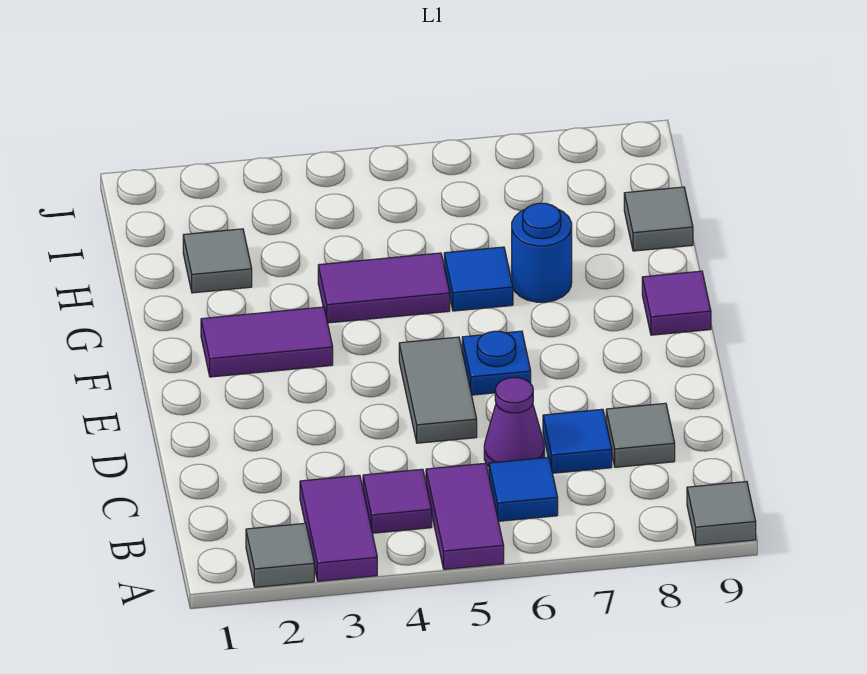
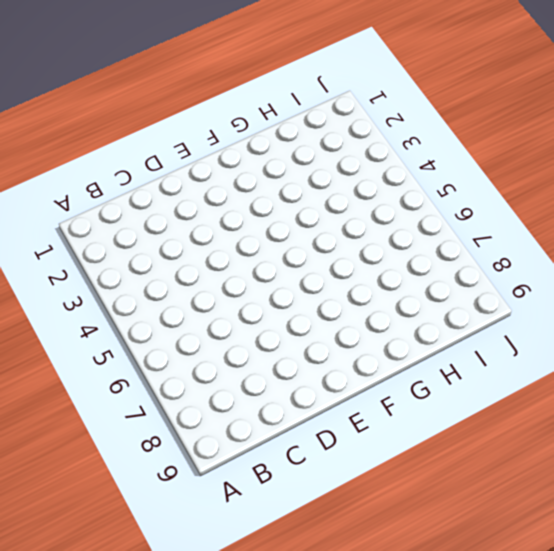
none -> grey 1x1 tile [246,523,314,587]
none -> purple 1x2 tile [300,475,377,581]
none -> purple 1x2 tile [426,463,504,569]

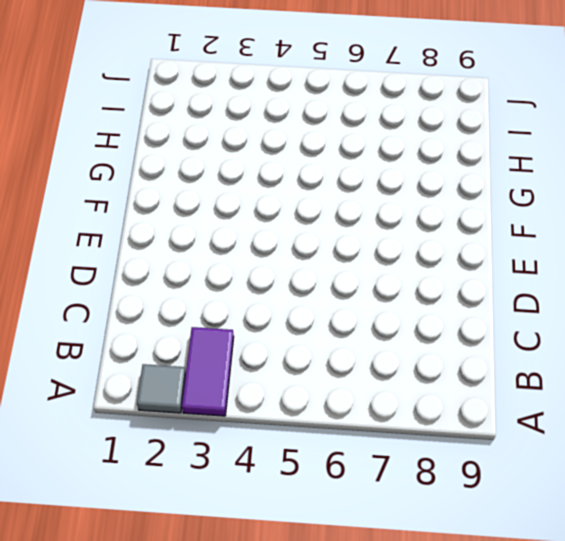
none -> purple 1x2 tile [426,463,504,569]
none -> grey 1x1 tile [687,482,756,546]
none -> purple 1x1 tile [363,469,432,533]

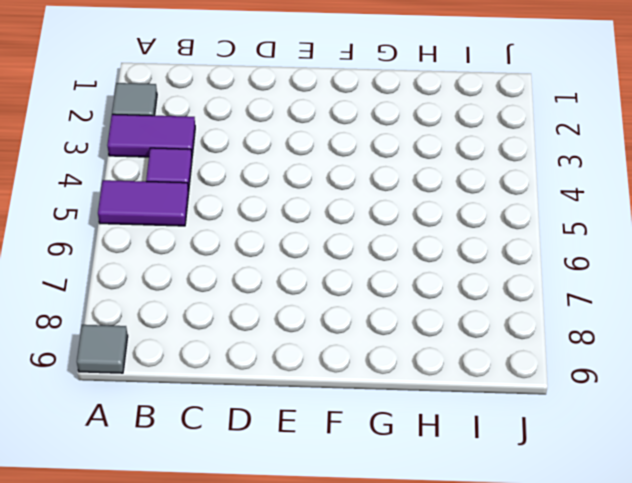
none -> blue 1x1 tile [489,457,558,521]
none -> purple 1x1 cone [484,378,544,467]
none -> blue 1x1 tile [543,409,612,473]

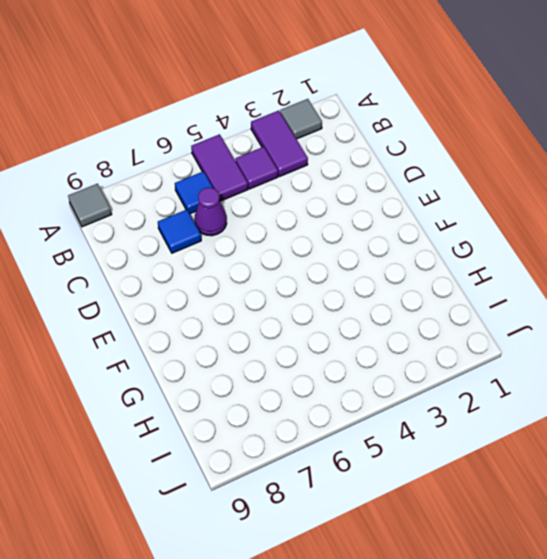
none -> grey 1x1 tile [606,403,675,467]
none -> grey 1x2 tile [399,337,477,443]
none -> blue 1x1 plate [462,331,531,395]

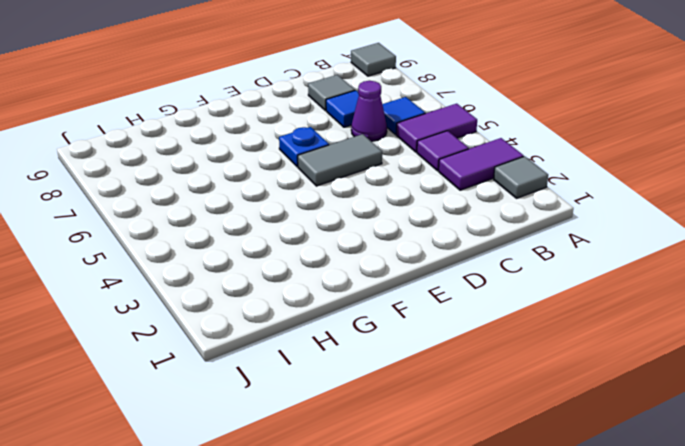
none -> purple 1x2 tile [201,307,333,377]
none -> purple 1x1 tile [642,271,711,335]
none -> purple 1x2 tile [318,253,450,323]

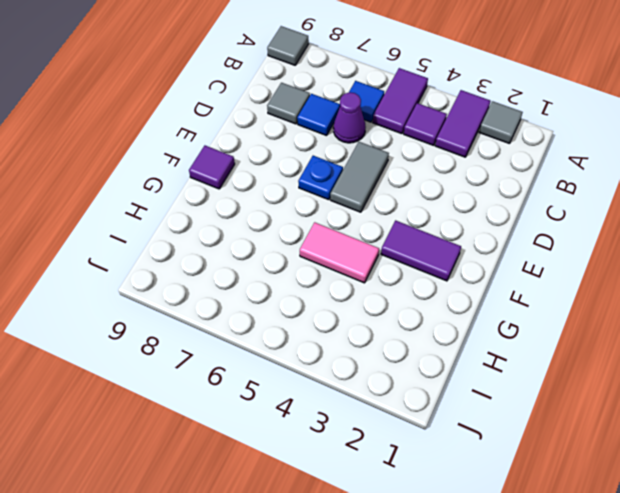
pink 1x2 tile [300,222,379,283] -> purple 1x2 tile [318,253,450,323]
none -> blue 1x1 tile [444,247,513,311]
none -> blue 1x1 round brick [512,203,572,302]
none -> grey 1x1 tile [183,229,252,293]

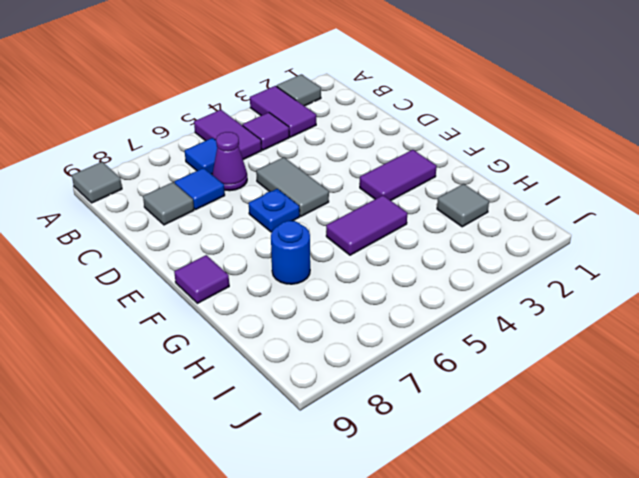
none -> blue 1x1 tile [444,247,513,311]
none -> grey 1x1 tile [624,187,693,251]

